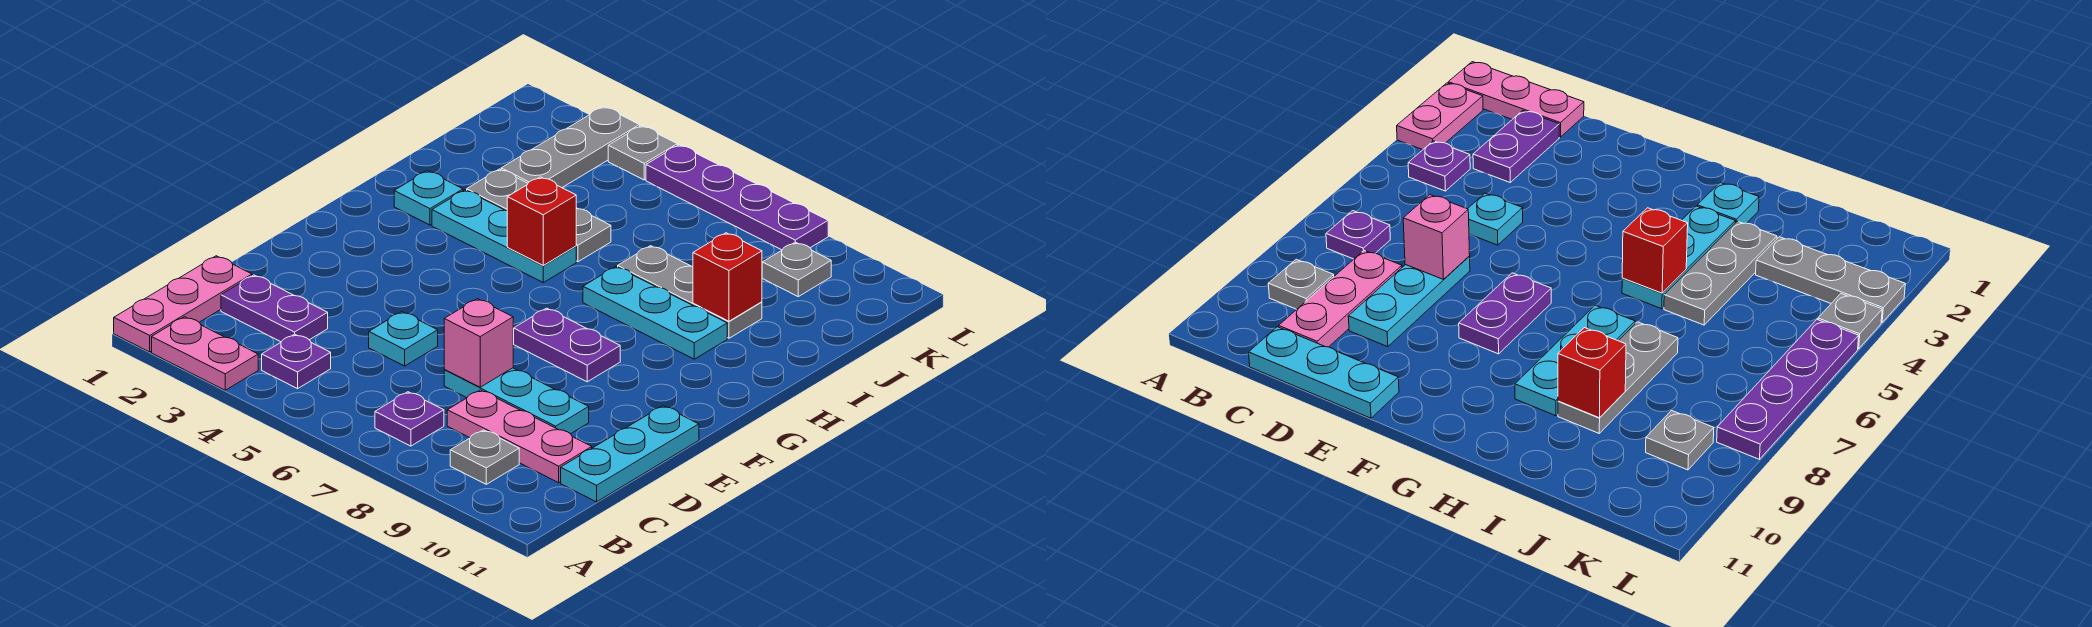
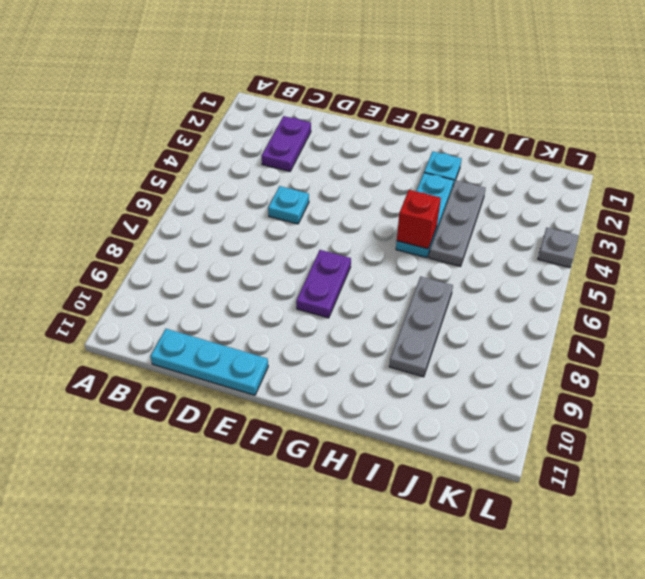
none -> pink 1x3 plate [114,256,252,352]
none -> pink 1x2 plate [152,317,258,390]
none -> purple 1x1 plate [262,334,331,389]

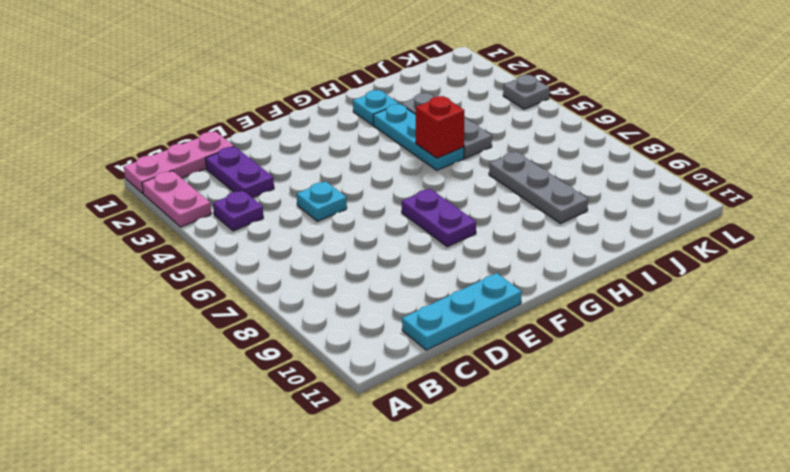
none -> purple 1x1 plate [375,392,444,446]
none -> grey 1x1 plate [450,430,519,484]
none -> pink 1x3 plate [447,390,592,483]

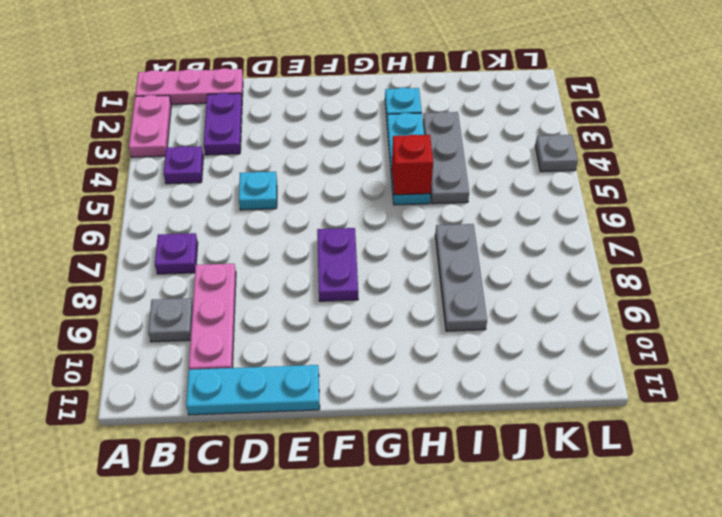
none -> cyan 1x3 plate [444,368,589,434]
none -> cyan 1x3 plate [583,267,727,359]
none -> grey 1x3 plate [501,106,640,188]

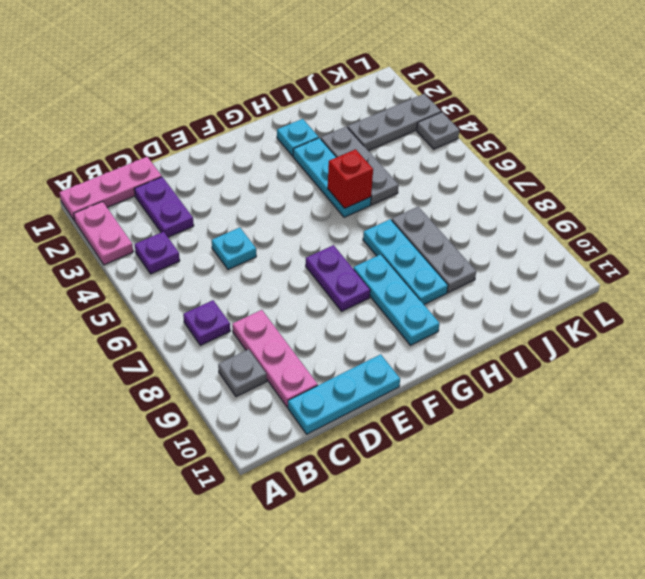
cyan 1x3 plate [353,254,440,345] -> cyan 1x3 plate moved to [444,368,589,434]
none -> grey 1x1 plate [762,242,831,297]
none -> purple 1x4 plate [646,145,828,250]
none -> pink 1x1 brick [444,299,513,387]

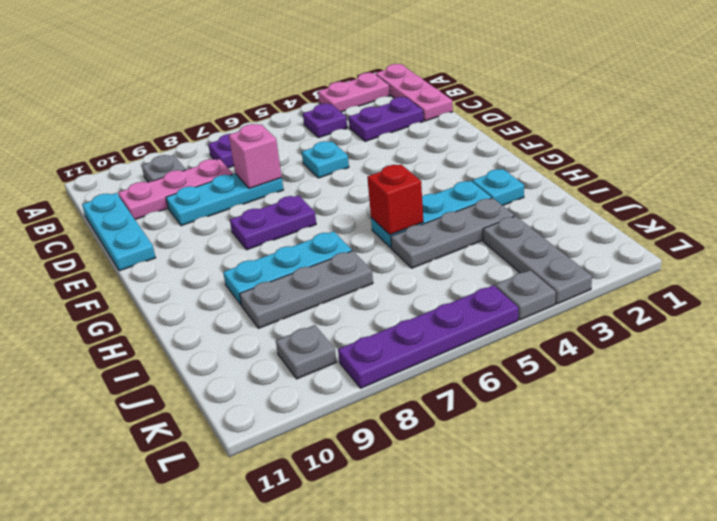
none -> red 1x1 brick [693,233,762,321]

